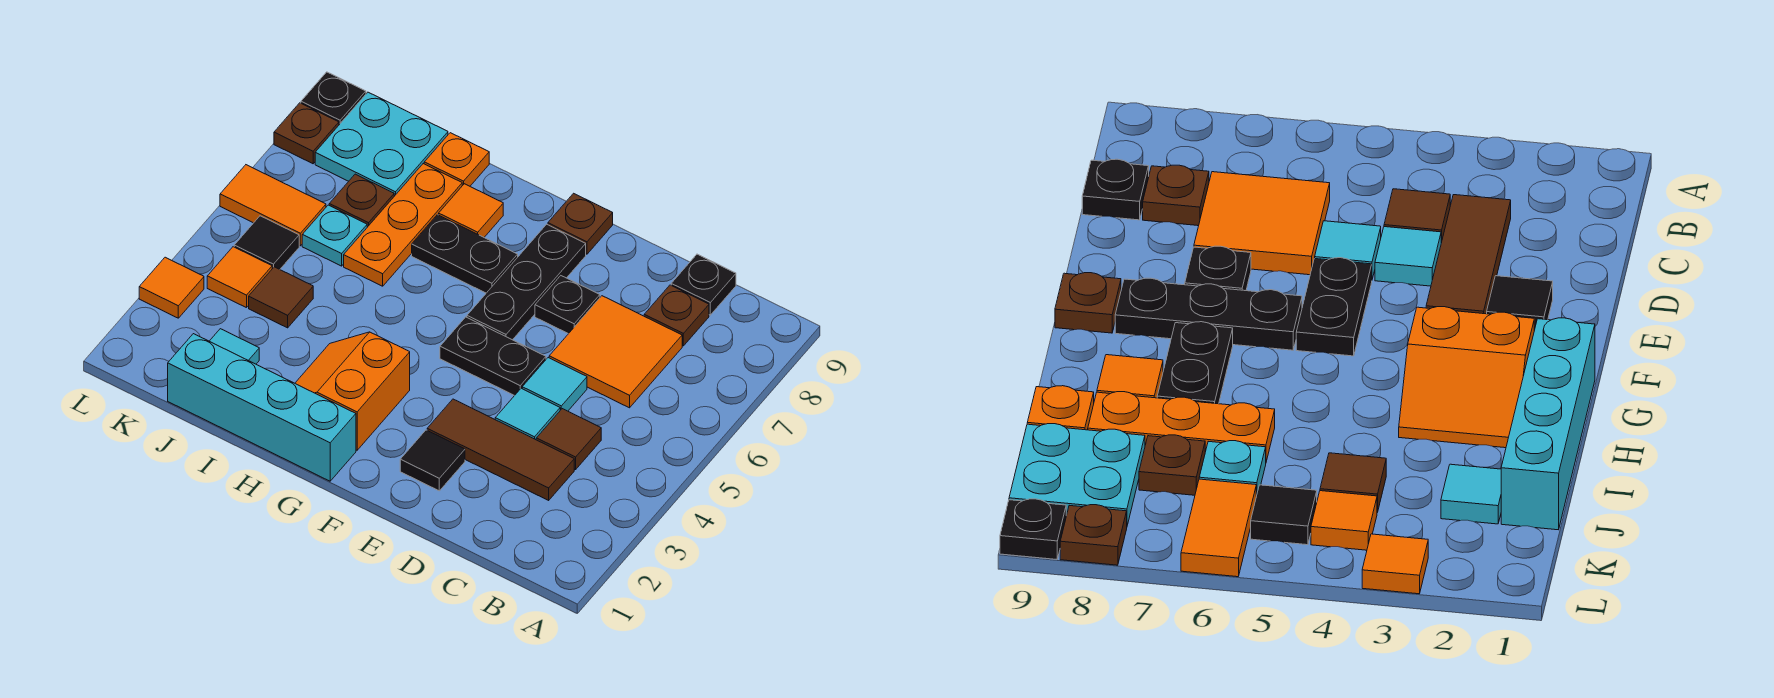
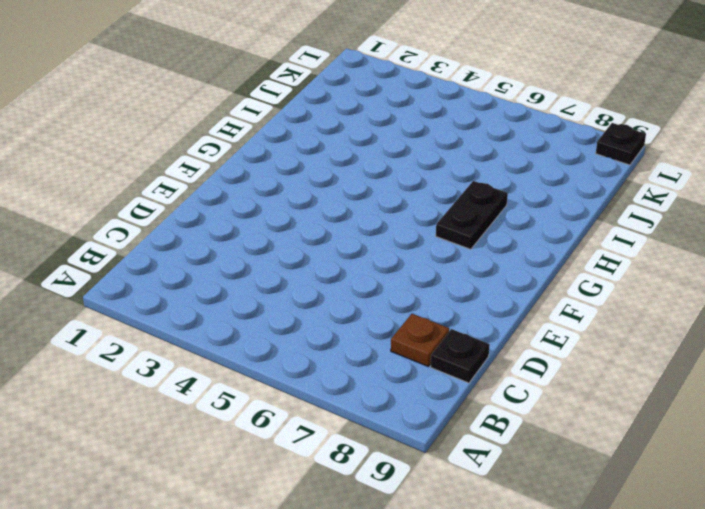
none -> brown 1x3 tile [427,399,574,500]
none -> brown 1x1 tile [536,409,601,470]
none -> orange 2x2 tile [549,296,682,408]

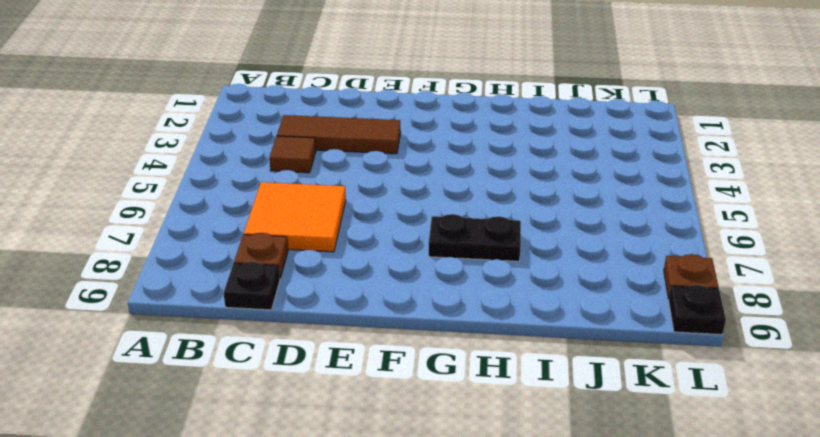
none -> cyan 1x1 tile [495,388,560,440]
none -> cyan 1x1 tile [522,358,587,411]
none -> black 1x1 tile [400,430,465,491]

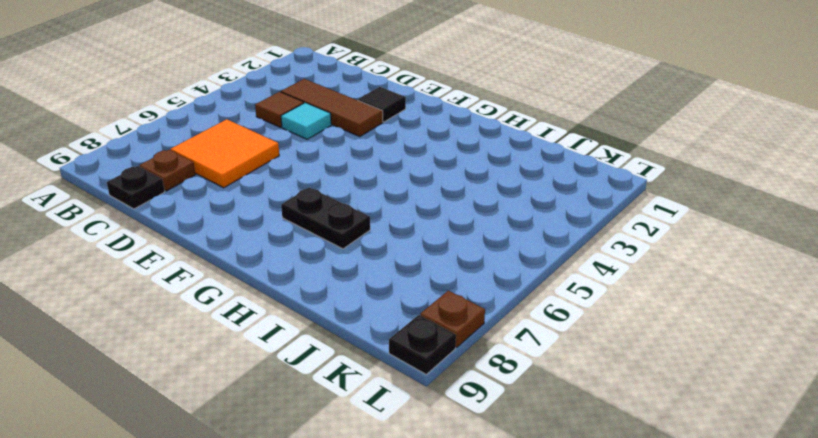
none -> cyan 1x1 tile [522,358,587,411]
none -> black 1x2 plate [440,317,546,396]
none -> black 1x1 plate [535,276,600,334]

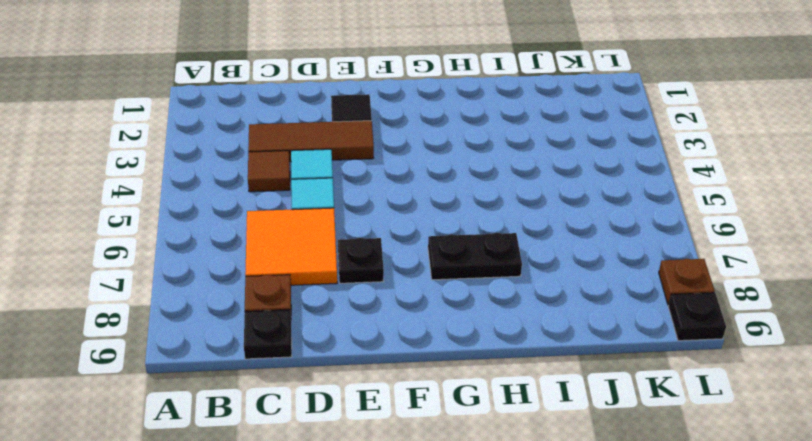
none -> black 1x2 plate [440,317,546,396]
none -> black 1x3 plate [467,224,586,340]
none -> brown 1x1 plate [548,193,613,254]

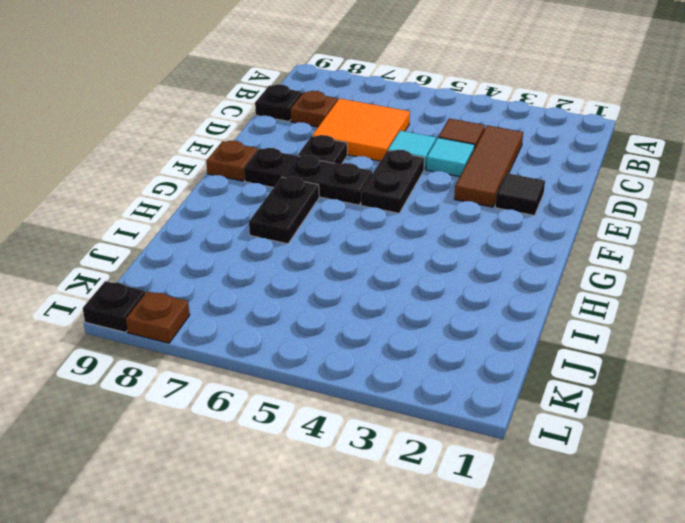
none -> cyan 1x4 brick [168,334,356,481]
none -> orange 2x2 slope [295,332,410,450]
none -> orange 1x1 tile [439,184,503,237]

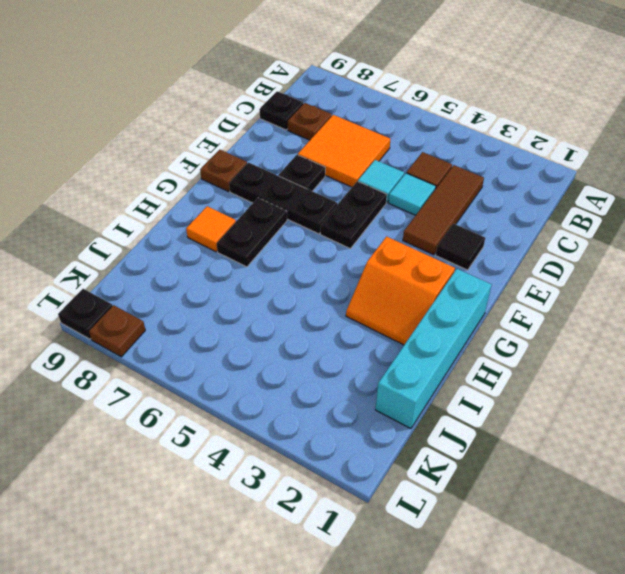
none -> orange 1x3 plate [344,164,462,286]
none -> orange 1x1 plate [424,133,489,186]
none -> cyan 1x1 tile [210,329,259,364]

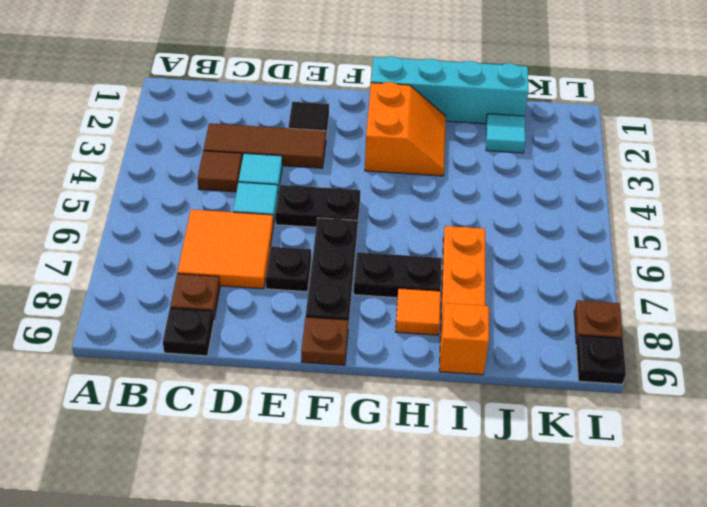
orange 1x1 brick [439,303,489,375] -> orange 1x1 plate [424,133,489,186]
none -> brown 1x1 tile [249,267,313,328]
none -> cyan 1x1 plate [302,205,367,266]
none -> brown 1x1 plate [329,174,394,227]

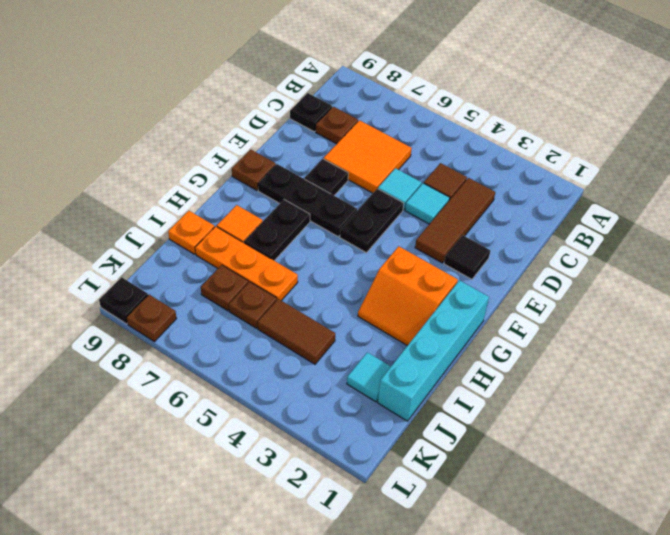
brown 1x2 tile [258,299,335,364] -> brown 1x1 tile [249,267,313,328]
brown 1x1 plate [229,282,277,328] -> cyan 1x1 plate [302,205,367,266]
none -> cyan 2x2 plate [315,92,448,196]
none -> orange 1x1 tile [207,247,272,308]
none -> black 1x1 tile [234,216,299,269]

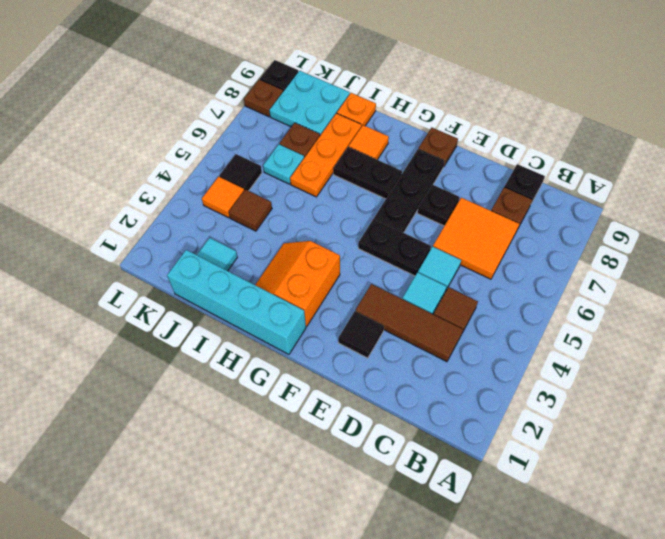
none -> orange 1x2 tile [220,165,326,246]
none -> orange 1x1 tile [139,257,204,318]

